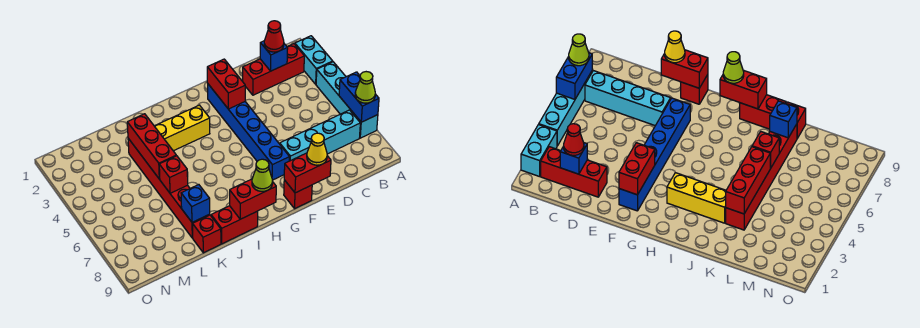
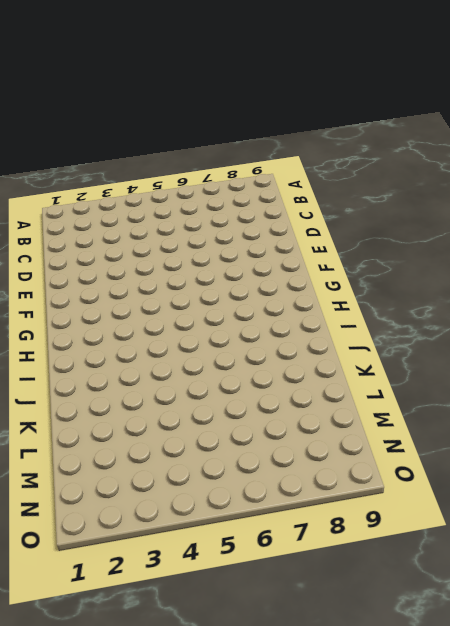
none -> cyan 1x2 brick [295,36,333,84]
none -> cyan 1x4 brick [316,62,378,138]
none -> red 1x3 brick [243,44,304,95]

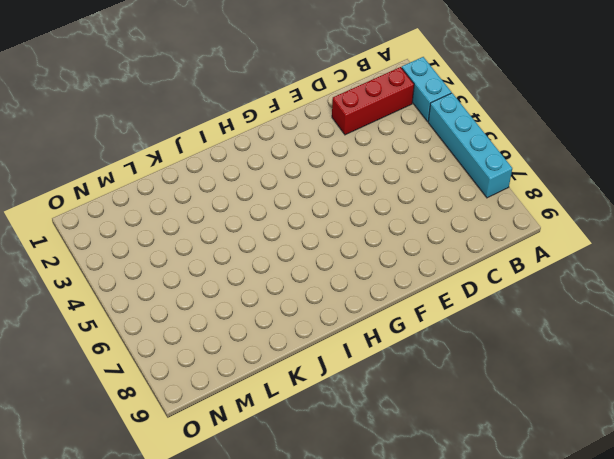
none -> cyan 1x4 brick [280,110,360,161]
none -> blue 1x6 brick [208,84,290,180]
none -> red 1x1 brick [284,180,312,208]

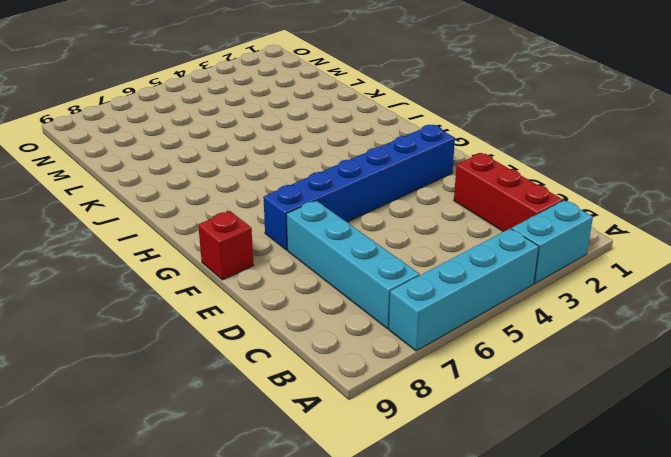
none -> yellow 1x3 brick [155,105,210,151]
none -> red 1x2 brick [211,206,258,244]
none -> red 1x6 brick [128,138,210,238]

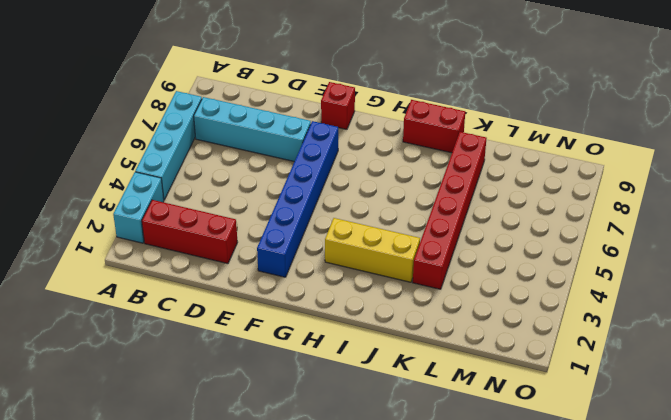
none -> red 1x1 brick [193,215,221,253]
none -> blue 1x2 brick [339,72,379,122]
none -> blue 1x1 brick [260,41,288,71]

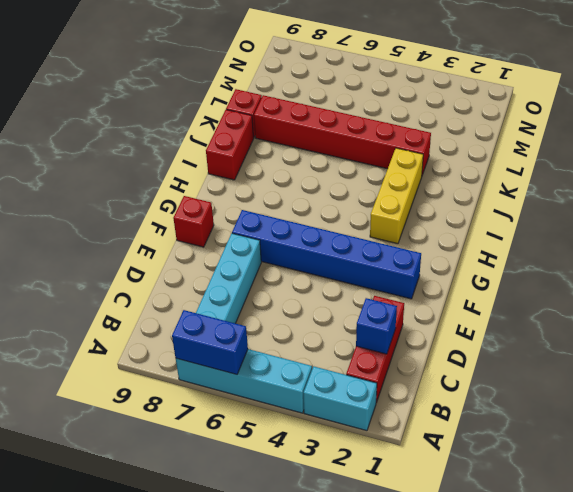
none -> red 1x2 brick [284,153,331,193]
none -> red 1x2 brick [207,59,245,109]
none -> red 1x2 brick [230,179,276,219]

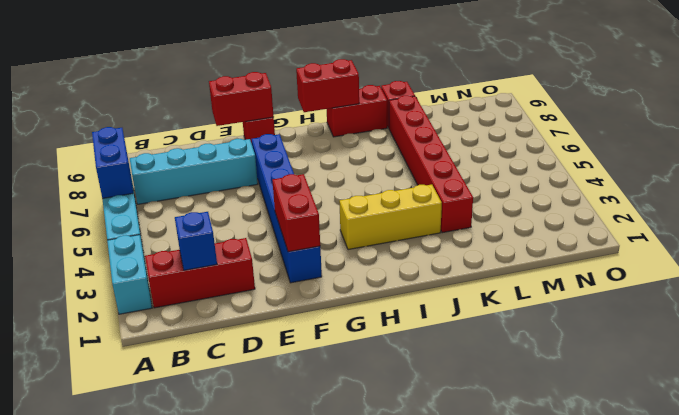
none -> red 1x3 brick [127,114,176,179]
none -> red 1x1 brick [159,156,188,193]
none -> blue 1x1 brick [181,185,210,222]

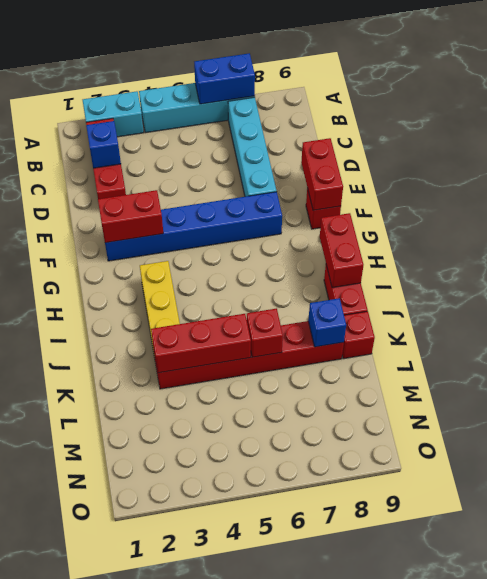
none -> lime 1x1 cone [355,72,375,103]
none -> red 1x1 cone [264,21,284,52]
none -> yellow 1x1 cone [307,133,327,165]

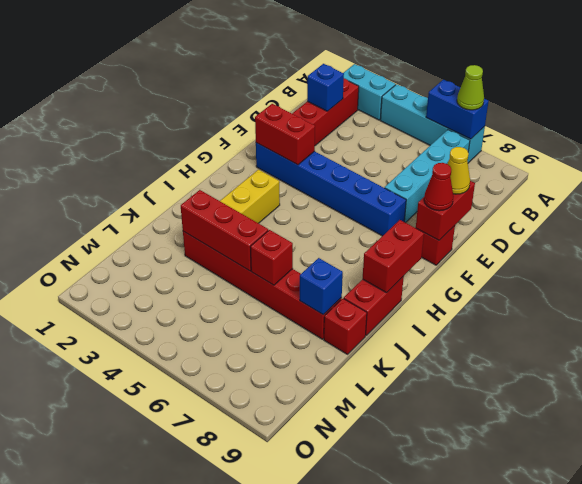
red 1x1 cone [424,163,454,211] -> red 1x1 cone moved to [264,21,284,52]
none -> lime 1x1 cone [252,159,272,191]

